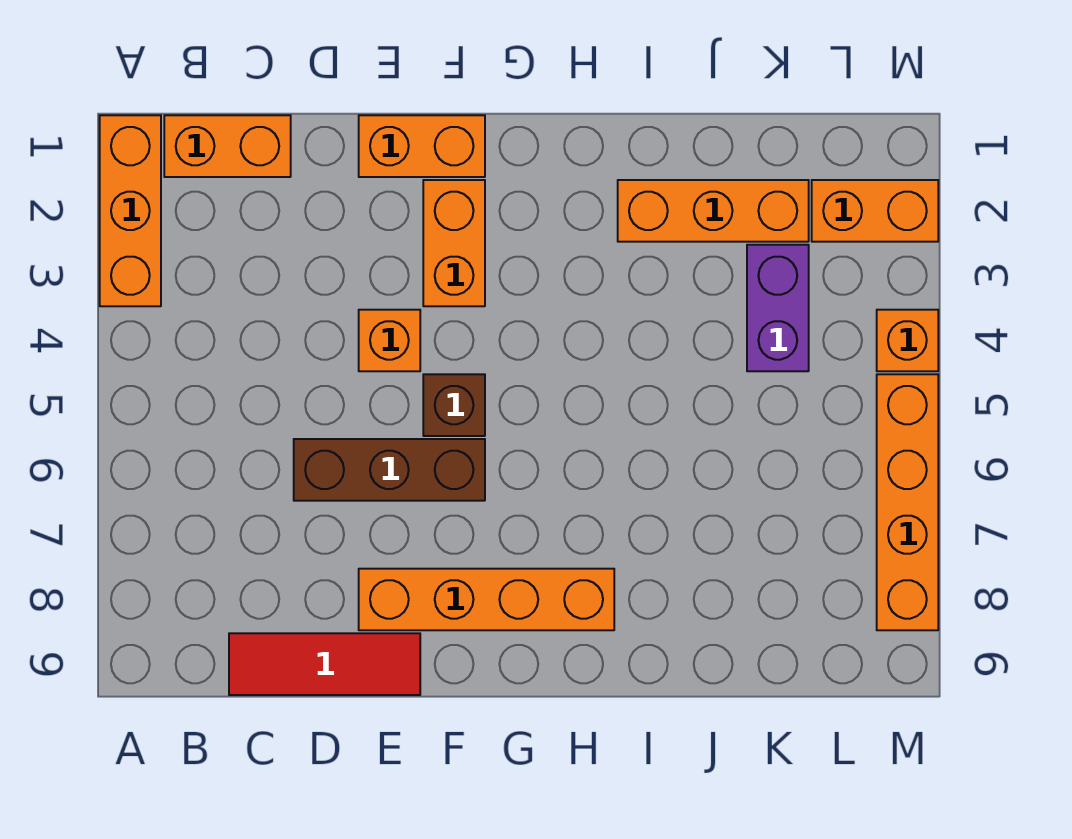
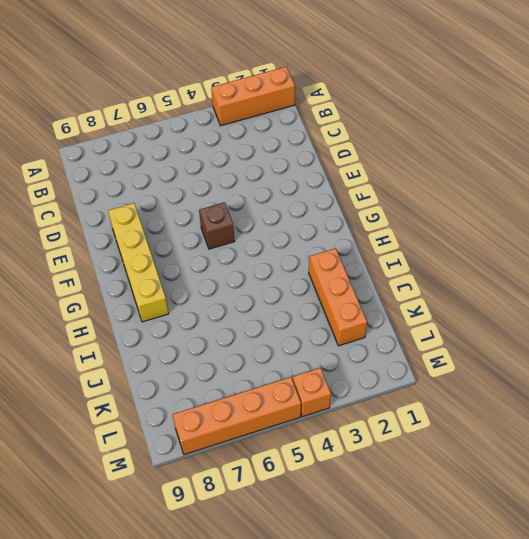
yellow 1x4 brick [108,203,169,322] -> orange 1x4 brick [359,569,614,630]
none -> orange 1x2 brick [164,115,291,177]
none -> red 1x3 tile [229,633,420,695]
none -> brown 1x3 brick [294,439,485,501]

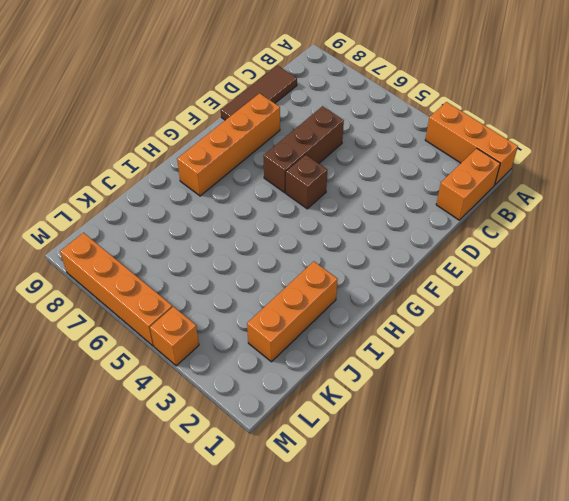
brown 1x3 tile [221,66,297,120] -> red 1x3 tile [229,633,420,695]
none -> orange 1x2 brick [359,115,485,177]
none -> orange 1x1 brick [359,310,420,371]
none -> orange 1x2 brick [423,180,485,306]

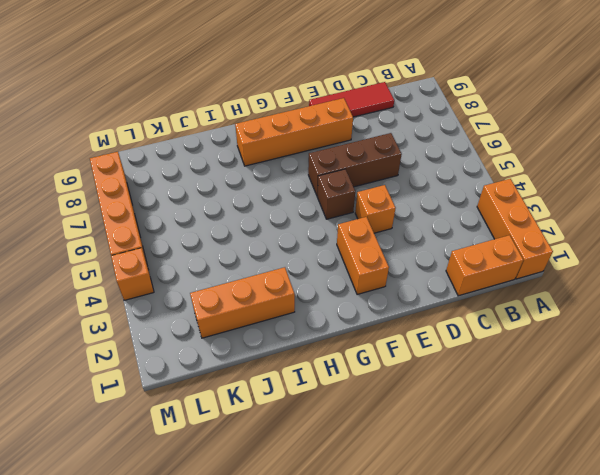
none -> orange 1x2 brick [359,115,485,177]
none -> purple 1x2 brick [747,245,809,371]
none -> orange 1x2 brick [812,180,938,242]

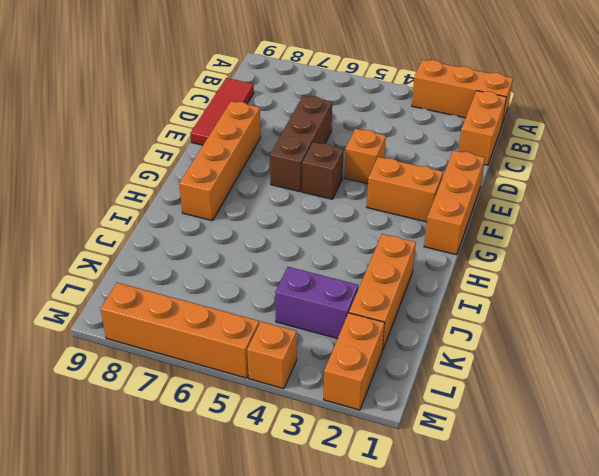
orange 1x3 brick [424,150,485,255] -> orange 1x2 brick [359,115,485,177]

